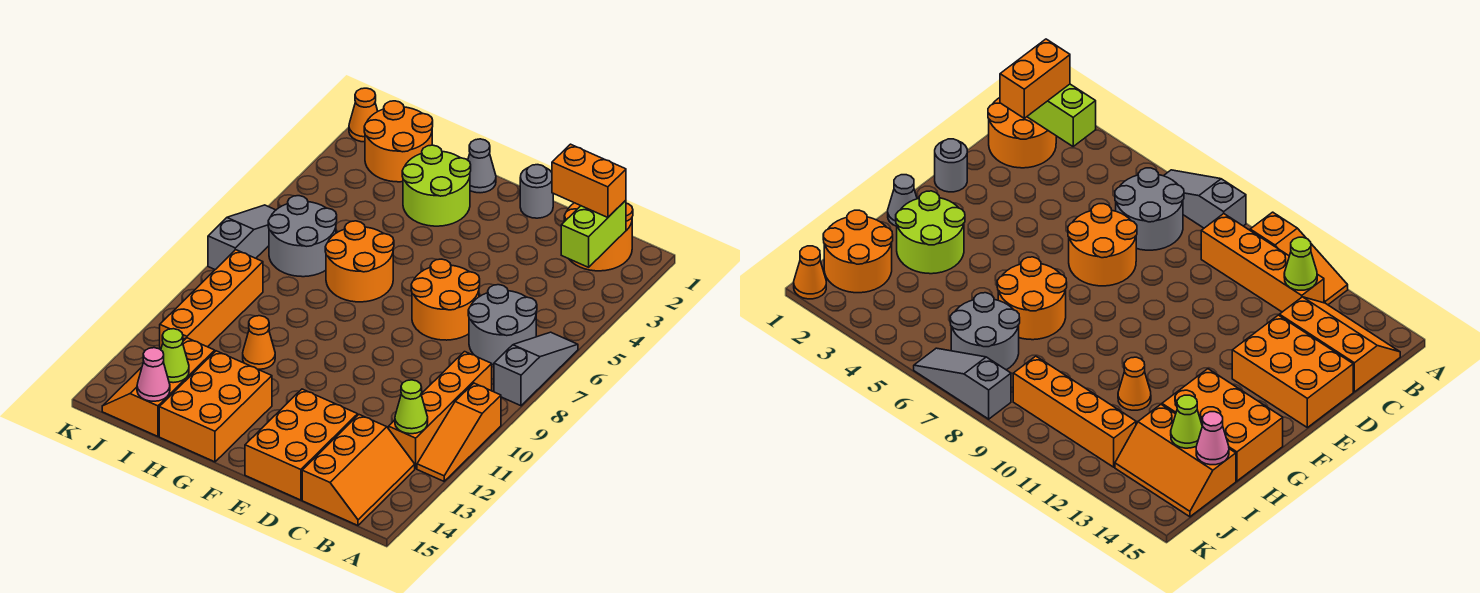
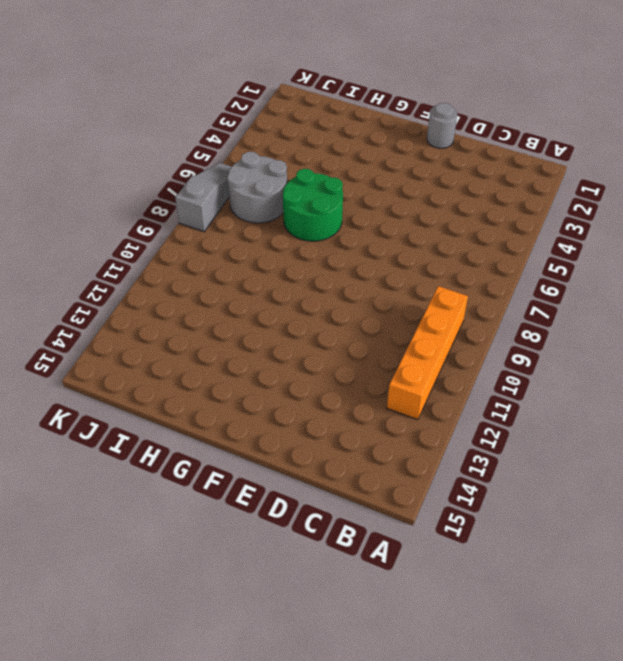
green 2x2 round brick [283,169,343,241] -> orange 2x2 round brick [325,221,394,302]
none -> grey 1x3 slope [494,332,578,406]
none -> orange 1x3 slope [417,383,501,481]
none -> orange 2x2 round brick [564,203,633,271]

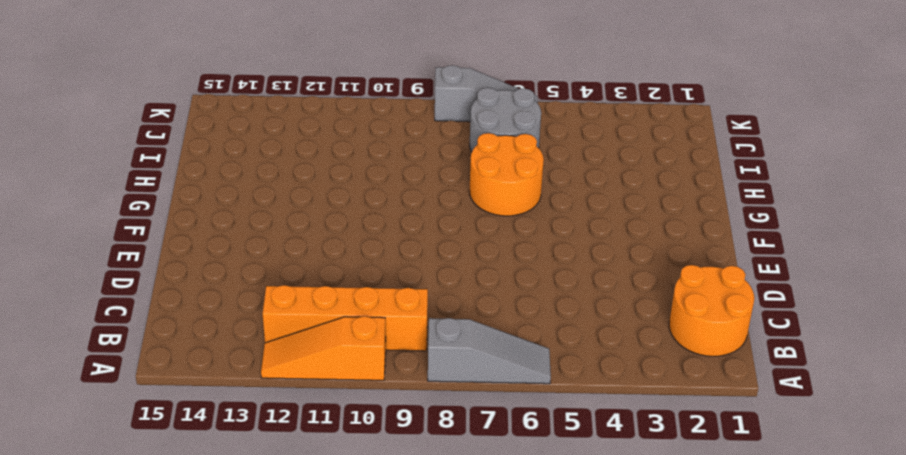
none -> grey 2x2 round brick [468,285,537,365]
none -> orange 2x3 slope [302,415,415,525]
none -> orange 2x2 round brick [411,259,480,340]

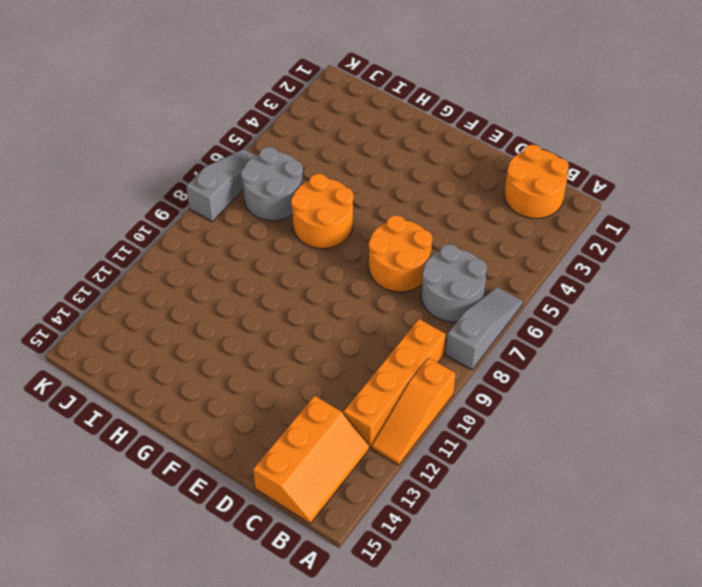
none -> orange 2x3 brick [245,389,358,500]
none -> grey 1x1 round brick [520,165,553,218]
none -> grey 1x1 cone [468,139,496,193]

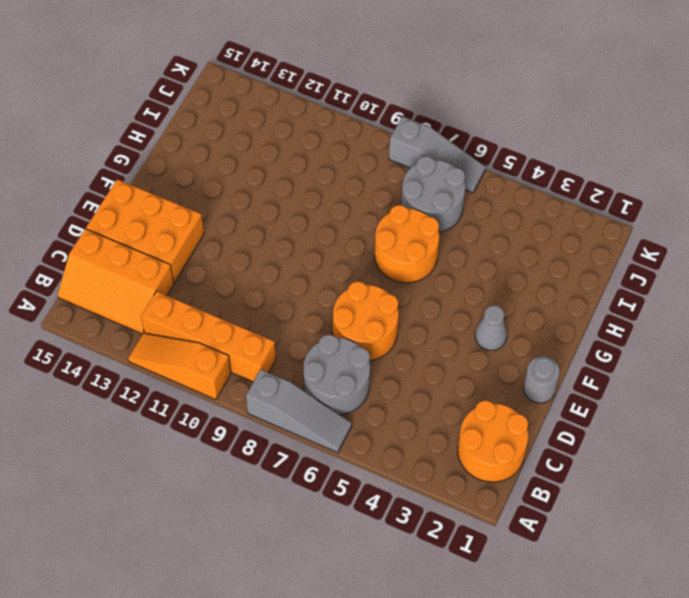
grey 1x1 cone [475,305,507,350] -> grey 1x1 cone moved to [468,139,496,193]
none -> lime 2x2 round brick [402,145,471,226]
none -> orange 2x3 brick [159,351,272,462]
none -> orange 1x1 cone [243,316,275,369]

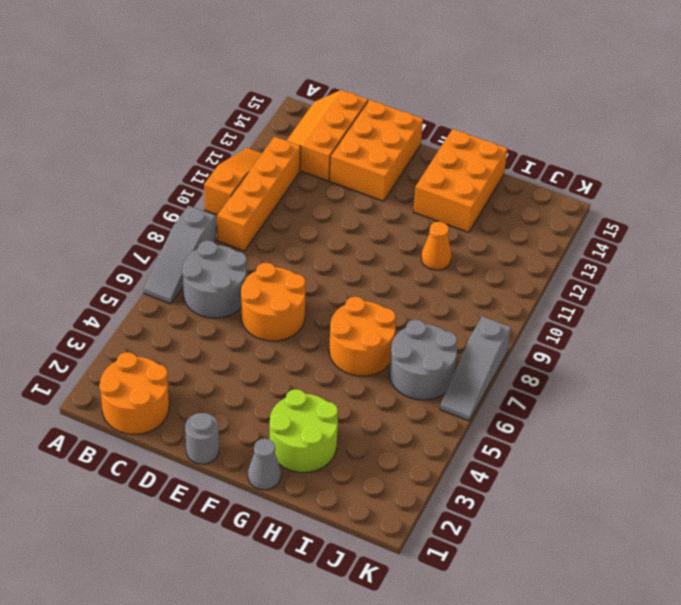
none -> orange 2x2 round brick [364,101,433,182]
none -> orange 2x3 slope [102,338,215,436]
none -> orange 1x4 brick [160,250,263,350]

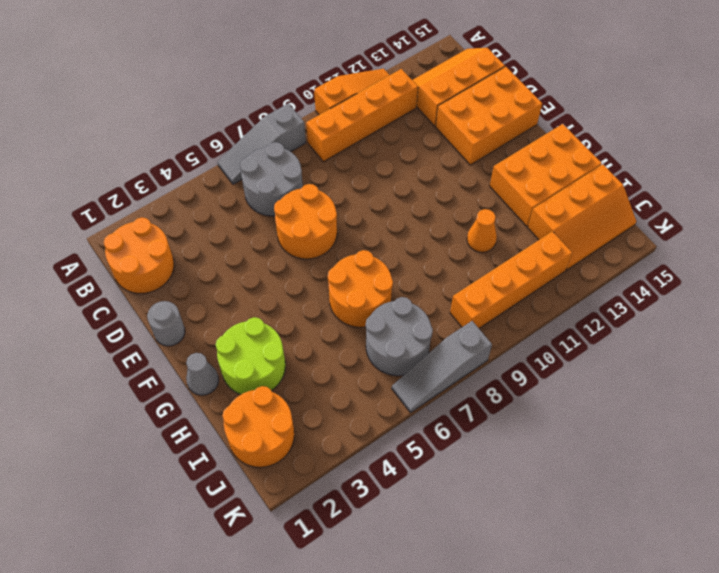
none -> orange 1x1 cone [349,88,378,142]
none -> lime 1x2 brick [561,200,626,267]
none -> lime 1x1 cone [395,380,428,434]

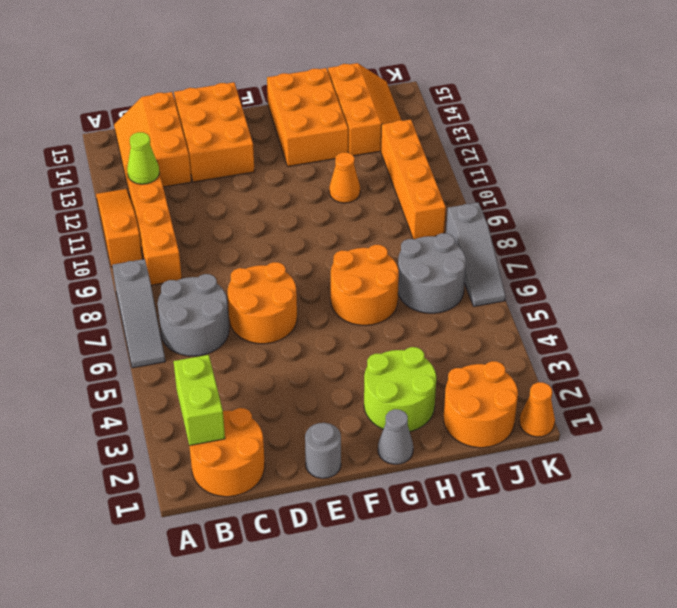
none -> lime 1x1 cone [161,329,189,383]
none -> pink 1x1 cone [137,348,170,401]
none -> orange 1x2 brick [552,144,626,218]

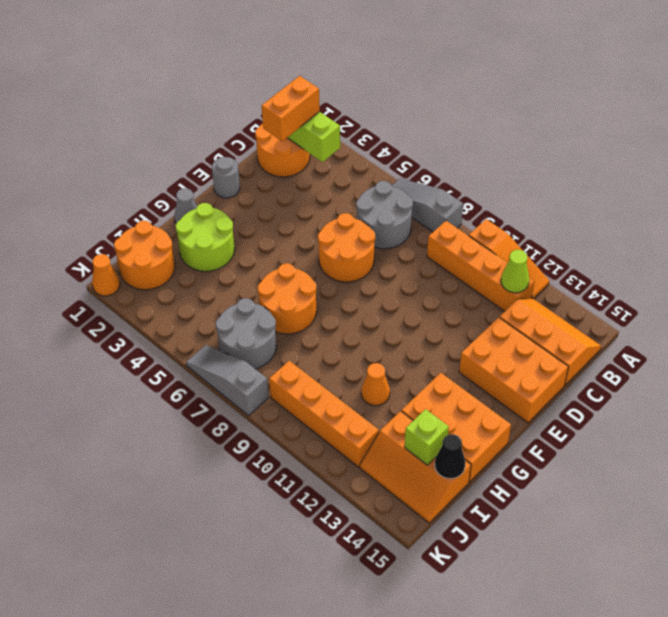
lime 1x1 brick [405,409,449,465] -> lime 1x1 cone [161,329,189,383]
black 1x1 cone [435,434,465,479] -> pink 1x1 cone [137,348,170,401]

